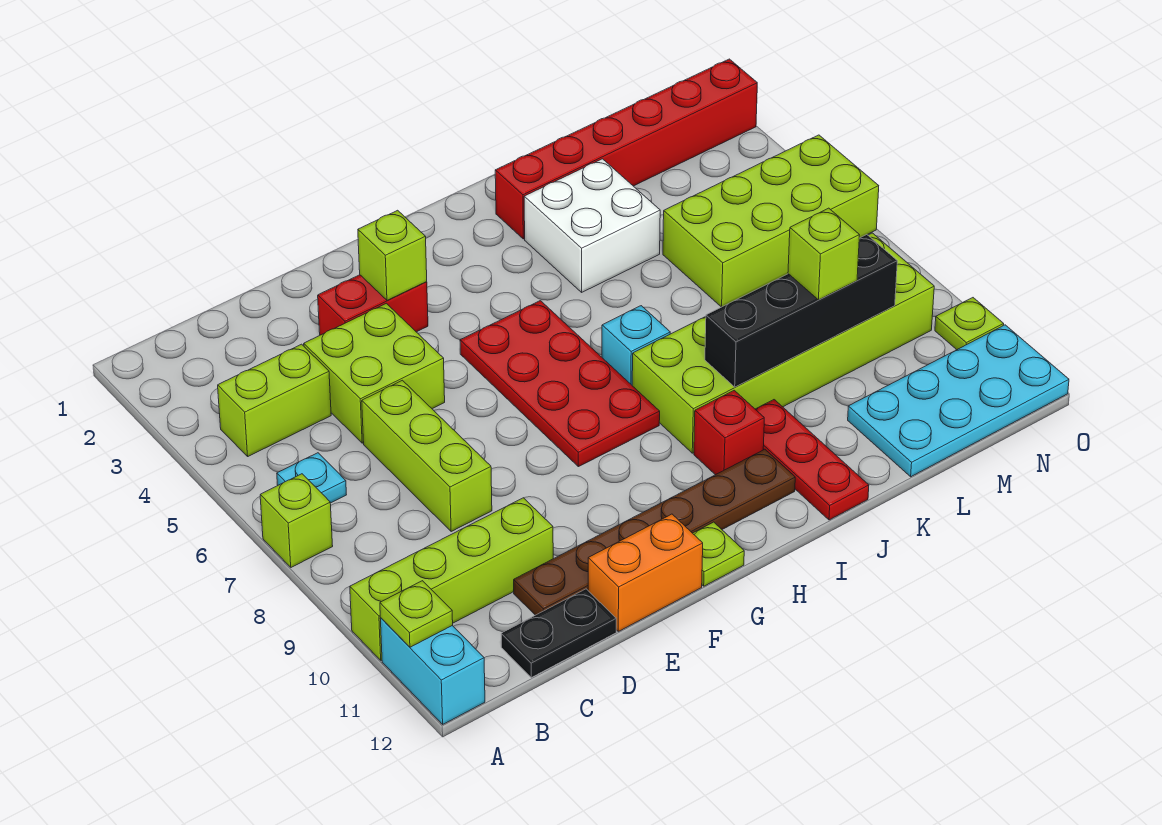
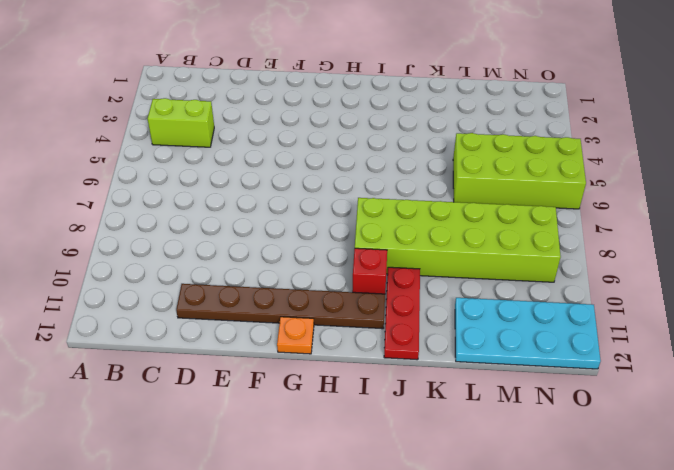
orange 1x1 plate [277,317,314,354] -> lime 1x1 plate [693,522,744,586]
none -> lime 1x1 brick [260,474,333,567]
none -> lime 1x4 brick [350,498,553,660]
none -> cyan 1x2 brick [380,618,485,724]

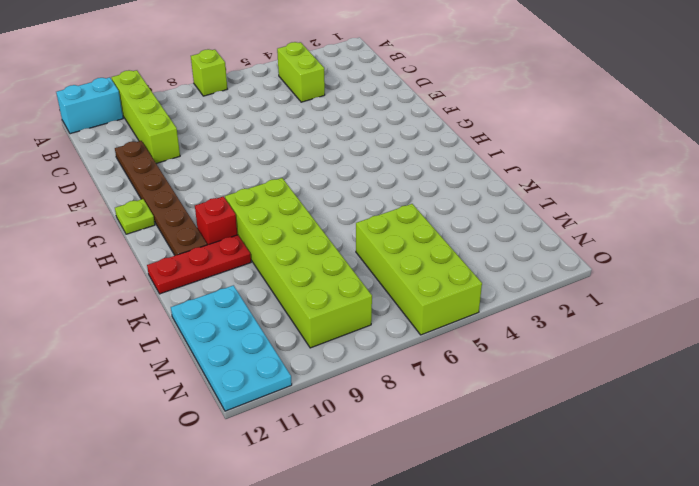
none -> cyan 1x1 plate [277,453,346,503]
none -> black 1x2 plate [501,589,616,678]
none -> lime 2x2 brick [304,303,445,443]

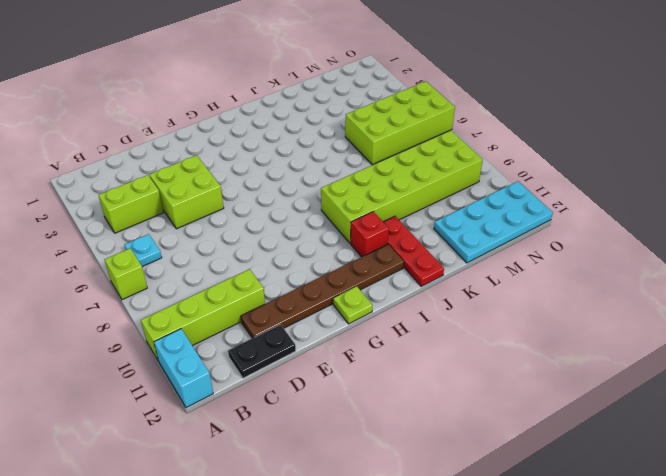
none -> lime 1x3 brick [362,380,492,532]
none -> red 1x2 brick [318,275,428,335]
none -> orange 1x2 brick [588,514,703,631]

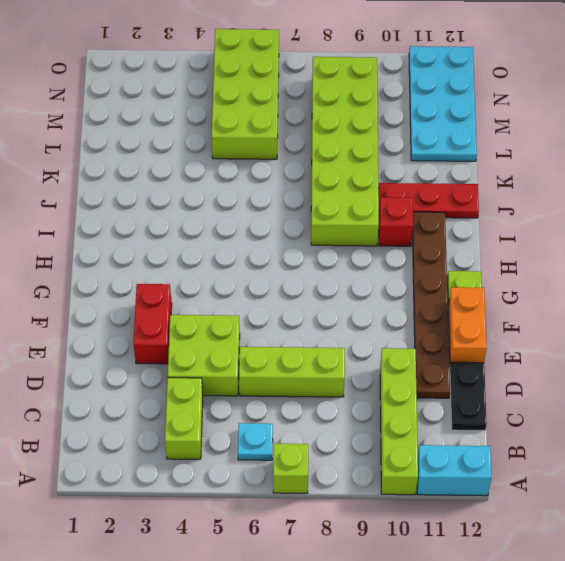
none -> red 2x4 plate [460,301,660,467]
none -> cyan 1x1 brick [602,306,670,385]
none -> red 1x6 brick [495,59,757,239]

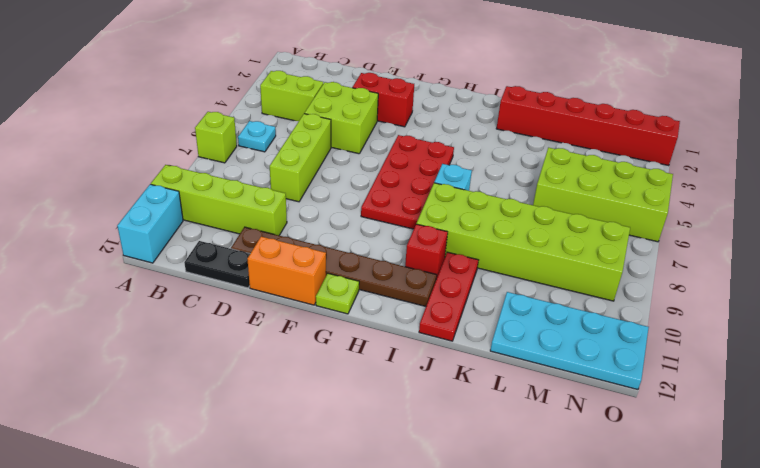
none -> white 2x2 brick [524,159,660,292]
none -> lime 1x1 plate [935,298,1004,350]
none -> lime 1x1 plate [380,581,453,647]

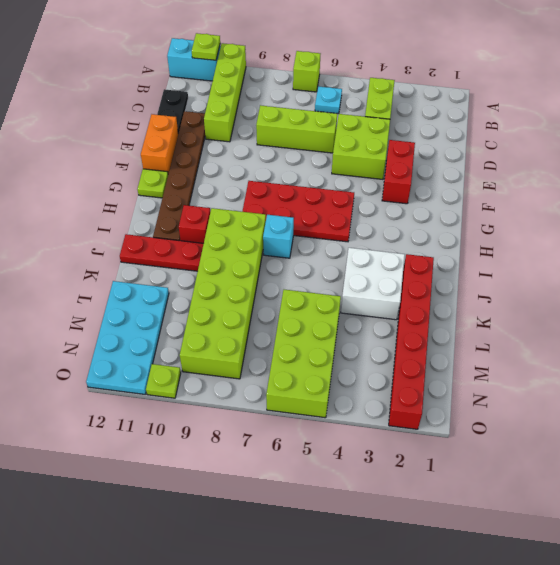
none -> lime 1x1 brick [358,210,427,300]
none -> black 1x4 brick [705,235,897,387]
none -> lime 1x1 brick [788,208,859,300]

